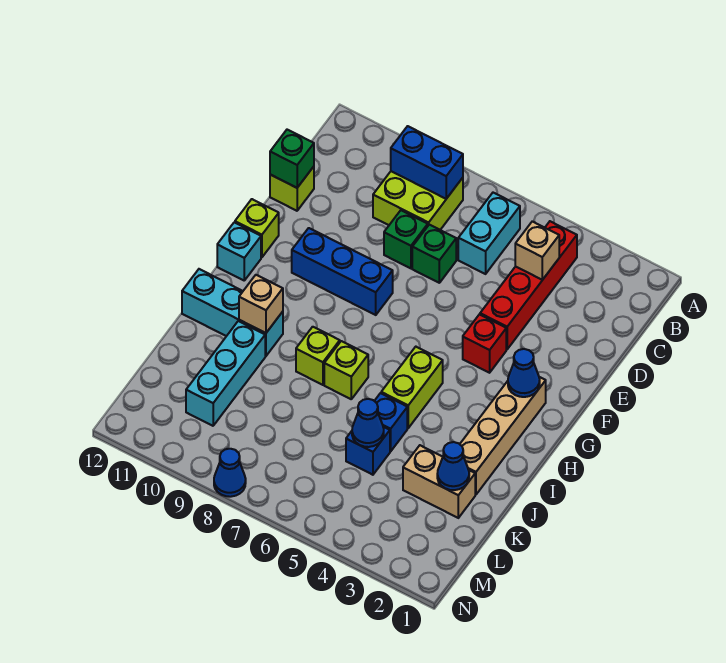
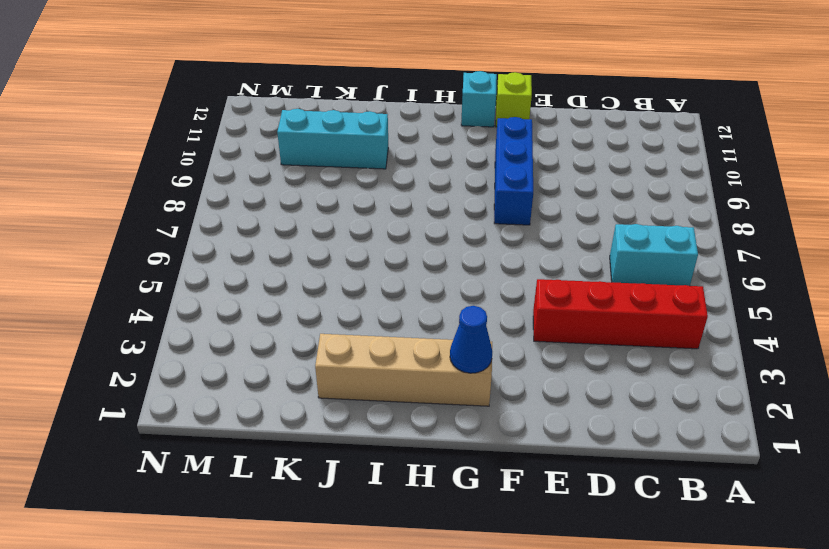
none -> lime 2x2 brick [373,171,463,230]
none -> green 1x1 brick [412,225,456,283]
none -> green 1x1 brick [384,210,428,268]

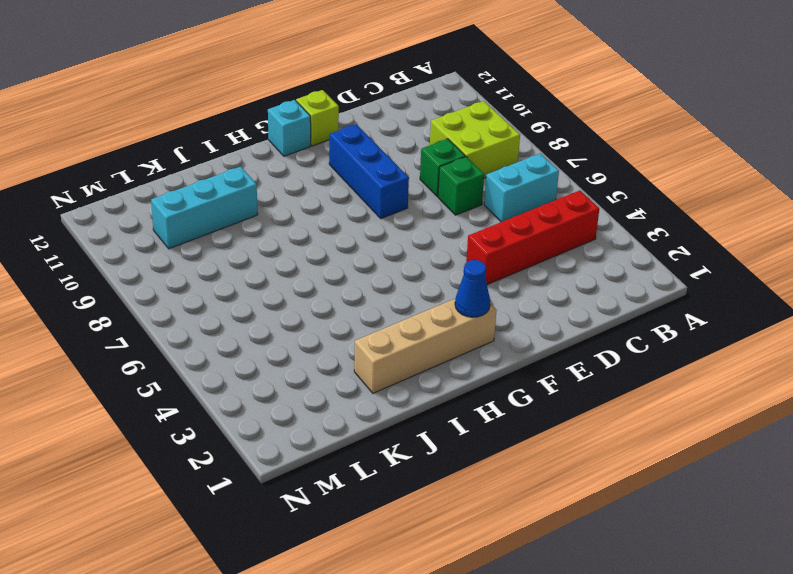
none -> lime 1x1 brick [270,167,314,211]
none -> red 1x1 brick [463,314,506,373]
none -> lime 1x2 brick [381,347,443,428]

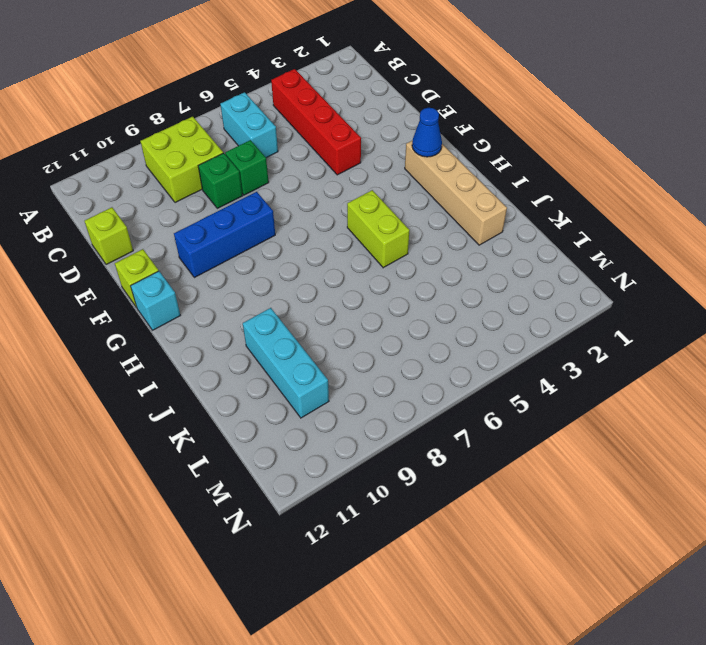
none -> red 1x1 brick [463,314,506,373]
none -> lime 1x1 brick [324,341,368,399]
none -> lime 1x1 brick [296,327,340,385]

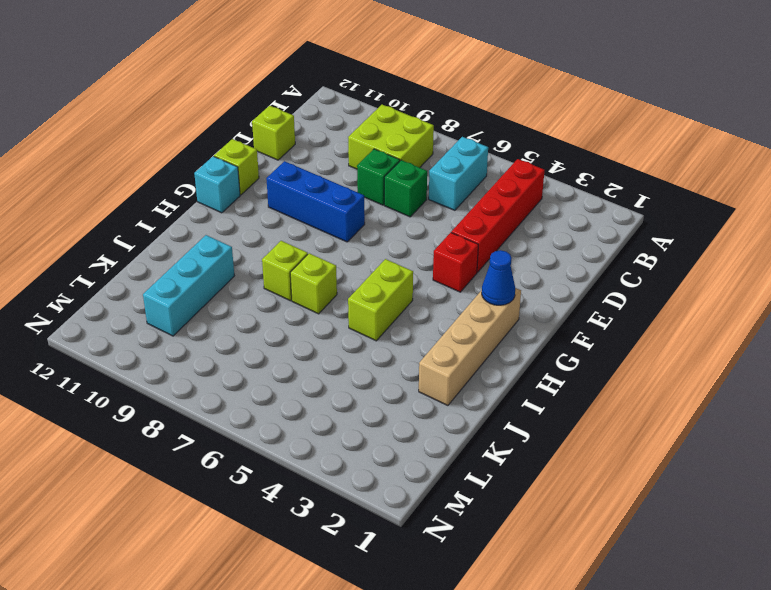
none -> cyan 1x3 brick [182,269,283,356]
none -> blue 1x1 brick [375,393,407,451]
none -> tan 1x2 brick [403,445,475,518]

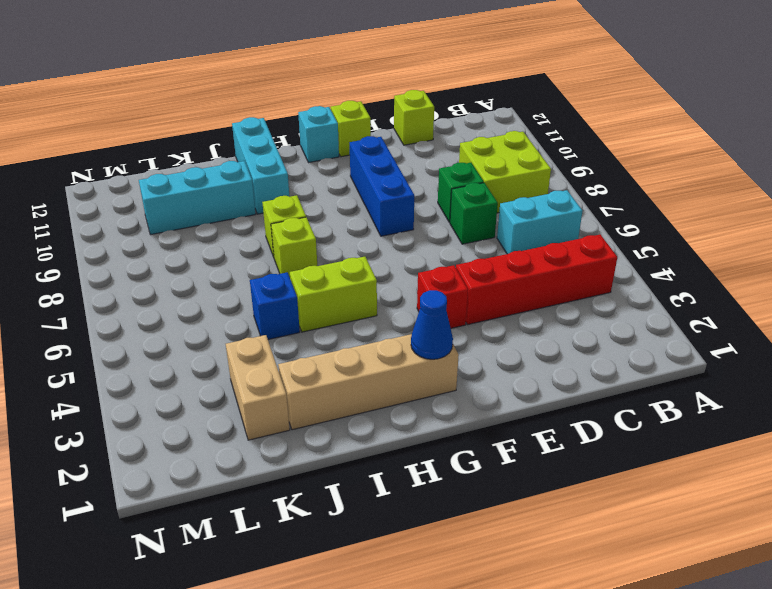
none -> blue 1x1 brick [346,427,390,475]
none -> blue 1x1 cone [214,449,246,497]
none -> blue 1x2 brick [391,126,463,199]

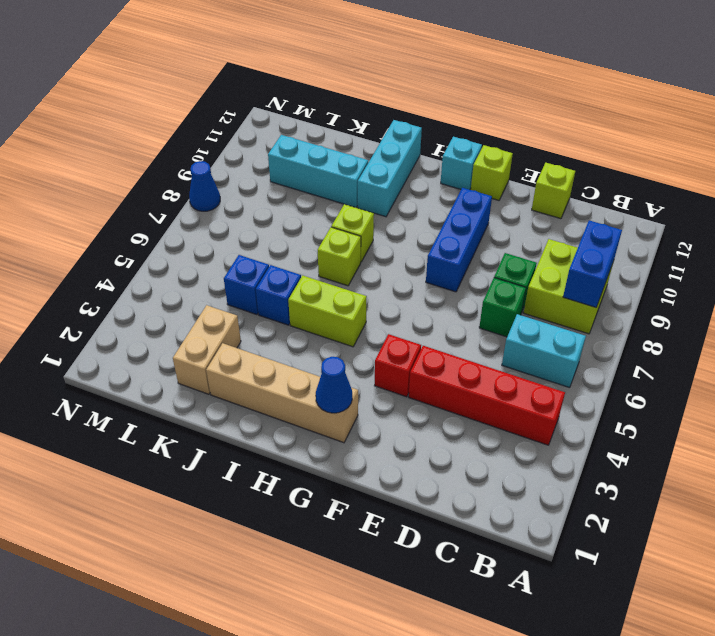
none -> tan 1x1 brick [515,221,559,280]
none -> green 1x1 brick [270,130,314,188]
none -> tan 1x1 brick [239,275,283,333]

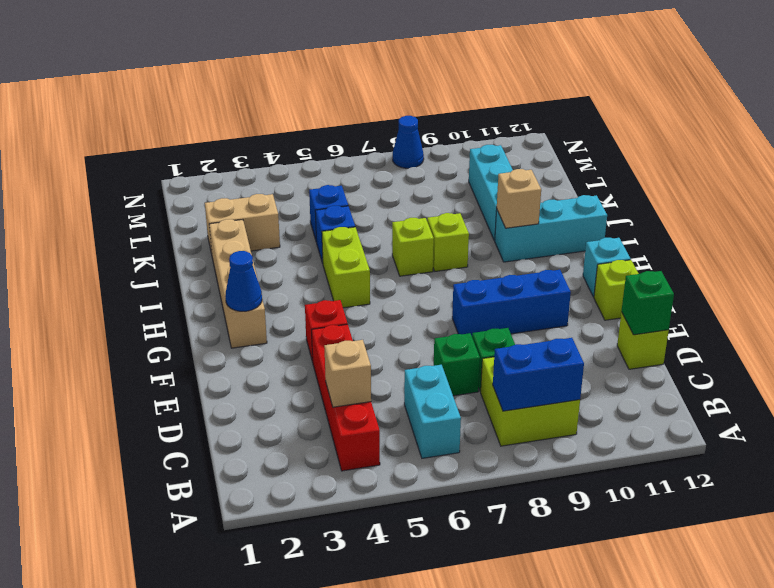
none -> blue 1x1 cone [437,442,469,490]
none -> blue 1x1 cone [352,399,384,447]

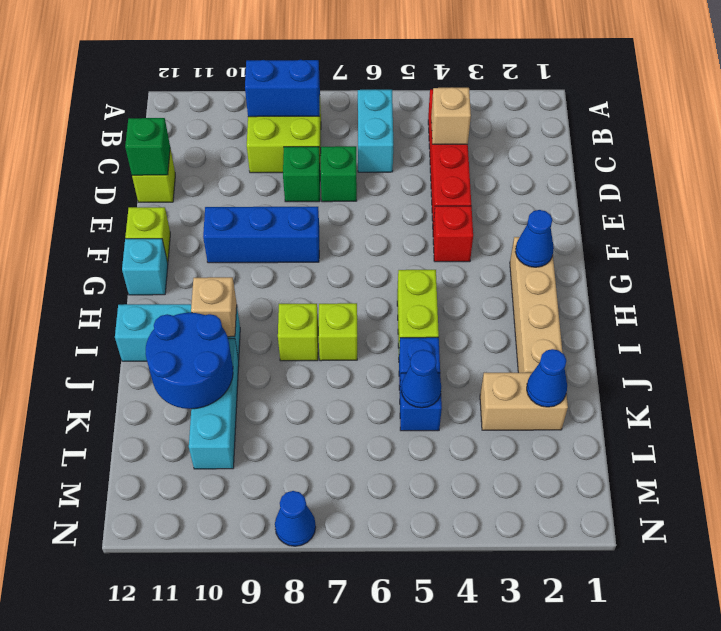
blue 2x2 round brick [146,313,233,409] -> none

